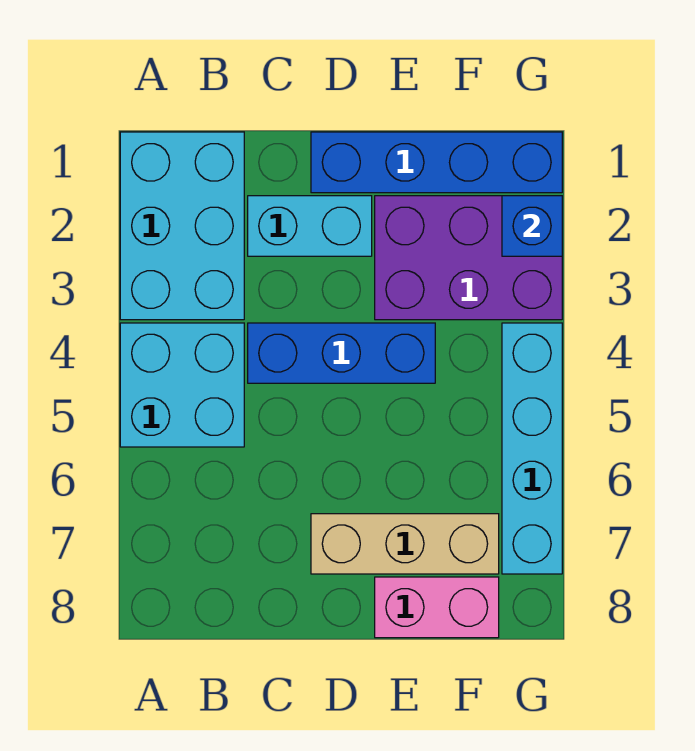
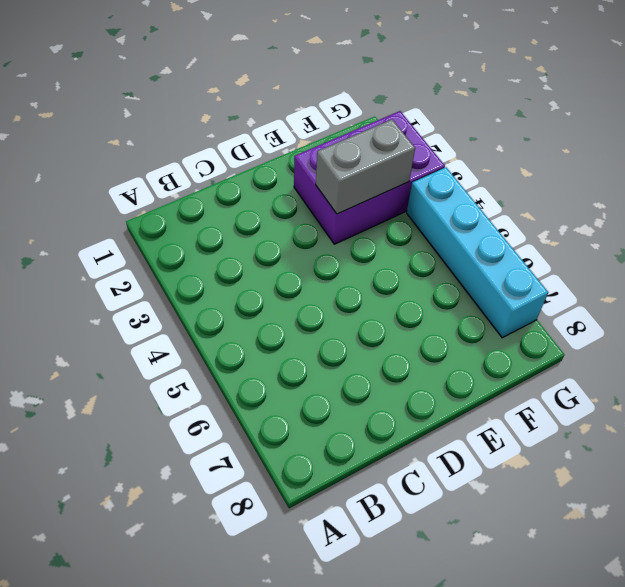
grey 1x2 brick [316,120,415,214] -> none
none -> cyan 2x3 brick [120,132,244,320]
none -> cyan 2x2 brick [120,323,244,447]

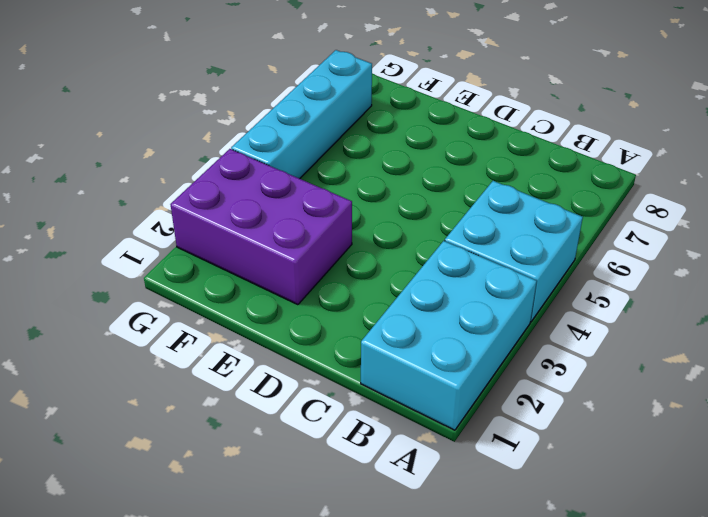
none -> cyan 1x2 brick [248,196,372,256]
none -> blue 1x3 brick [248,323,435,383]

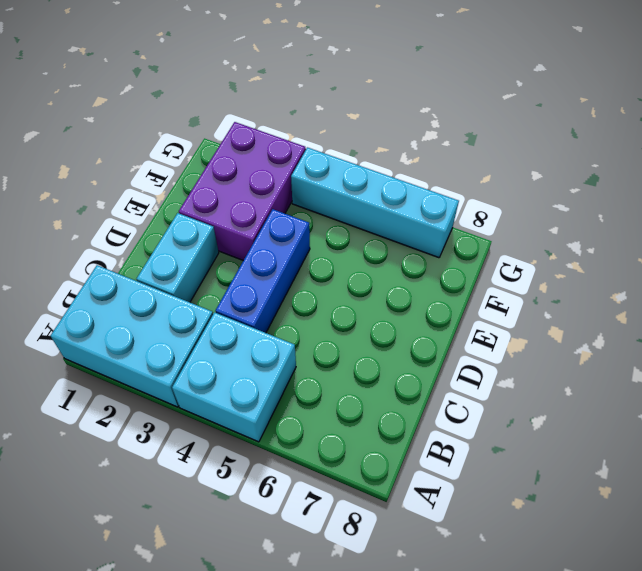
none -> blue 1x4 brick [311,132,562,193]
none -> tan 1x3 brick [311,514,499,574]

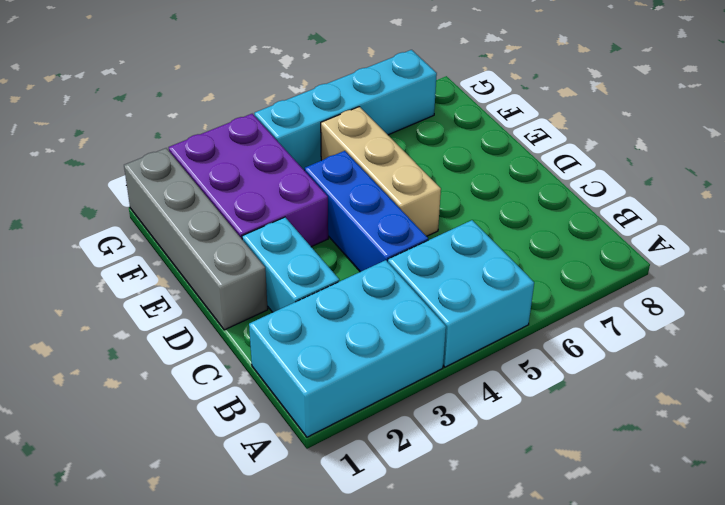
grey 1x4 brick [124,148,268,330] -> blue 1x4 brick [311,132,562,193]
tan 1x3 brick [321,107,441,236] -> tan 1x3 brick moved to [311,514,499,574]
none -> pink 1x2 brick [375,577,499,638]
none -> blue 1x1 brick [502,196,562,256]

